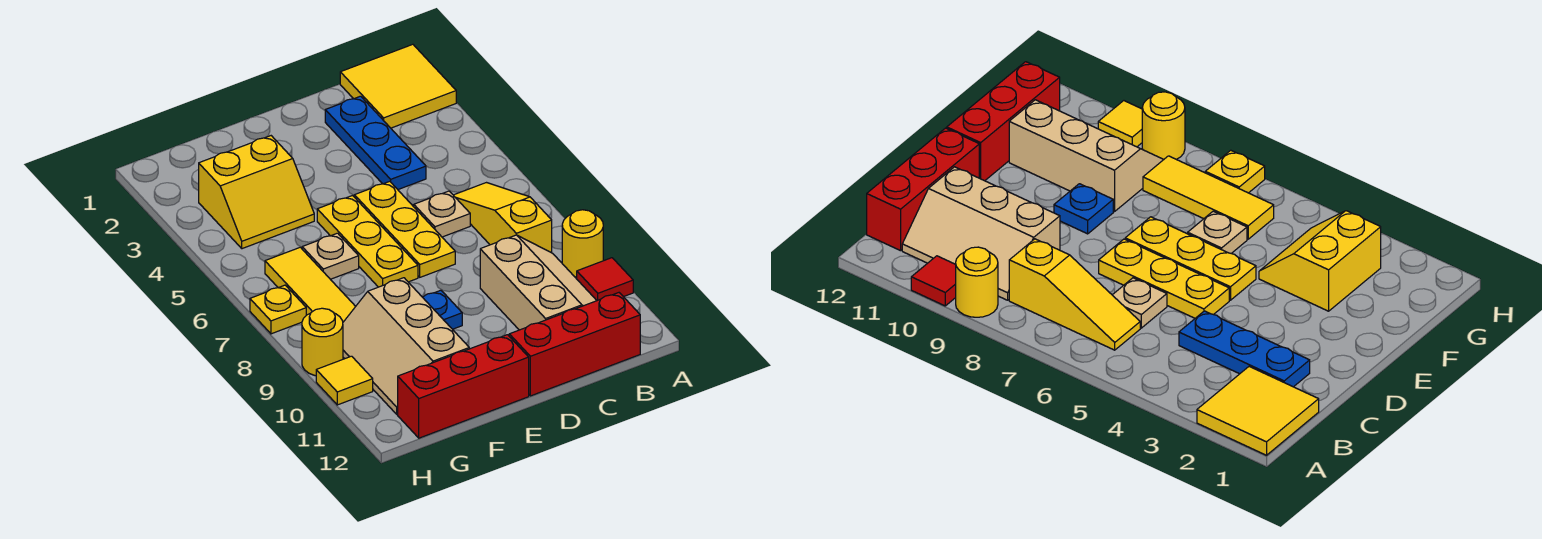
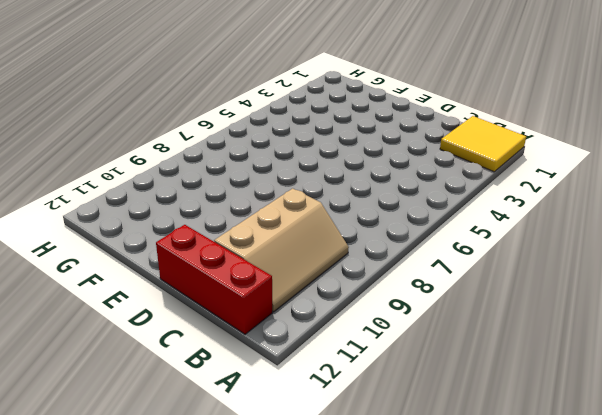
none -> yellow 1x1 round brick [562,210,603,277]
none -> red 1x1 tile [577,258,633,301]
none -> yellow 1x3 slope [454,183,552,253]

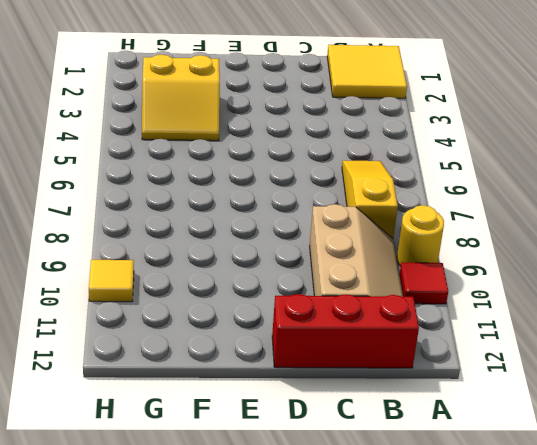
none -> blue 1x3 plate [325,96,426,189]
none -> tan 1x1 plate [414,191,470,237]
none -> yellow 1x3 plate [354,181,455,277]

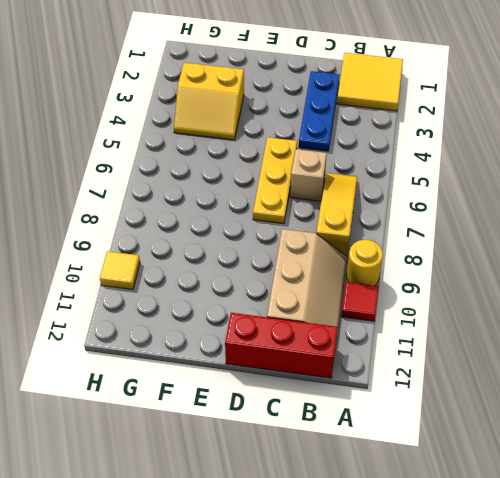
tan 1x1 brick [290,149,327,201] -> tan 1x1 plate [414,191,470,237]
none -> yellow 1x3 plate [317,196,418,287]
none -> blue 1x1 plate [423,290,462,329]
none -> red 1x3 brick [398,335,529,438]

